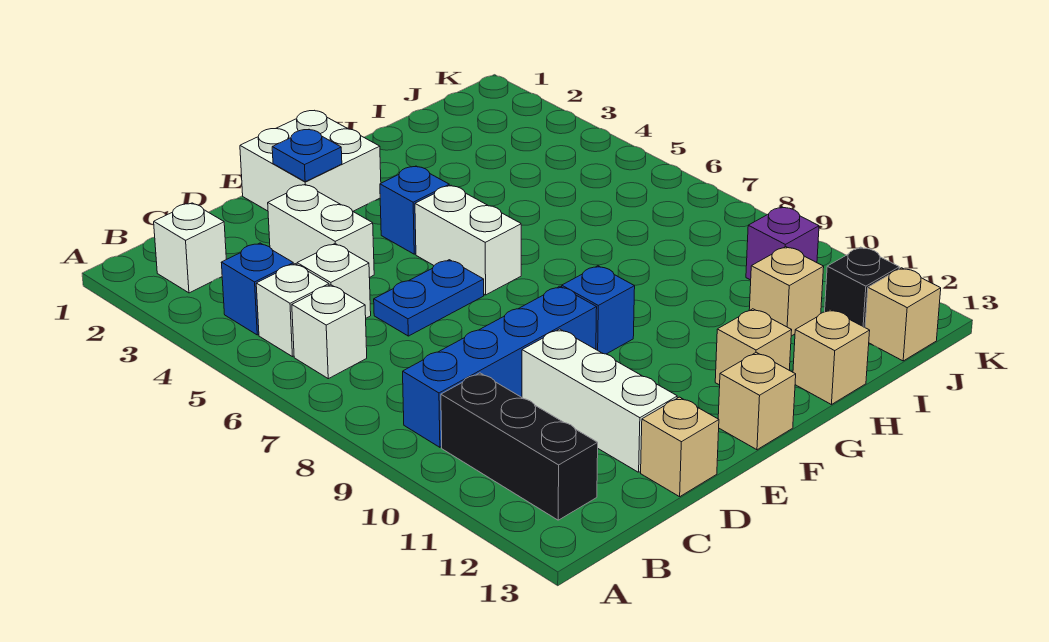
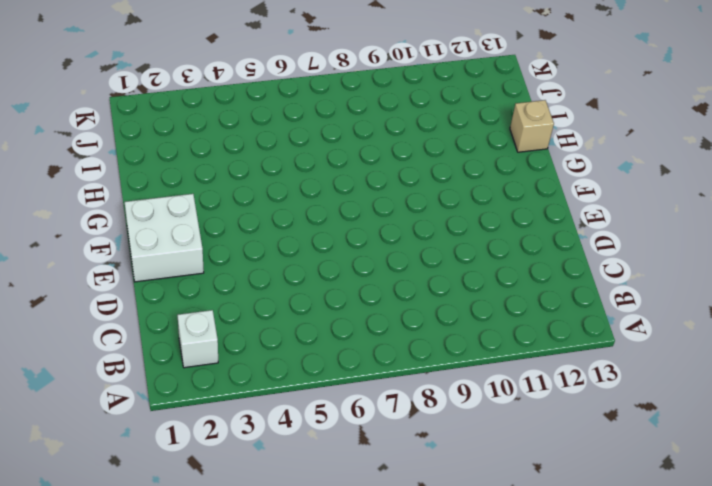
none -> blue 1x1 brick [221,243,293,335]
none -> white 1x1 brick [256,264,329,357]
none -> white 1x1 brick [292,285,367,379]

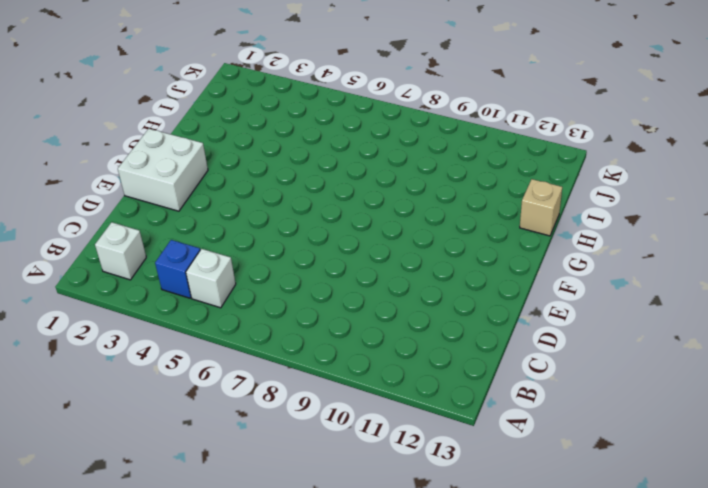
none -> white 1x1 brick [292,285,367,379]
none -> blue 1x4 brick [403,286,597,447]
none -> black 1x3 brick [441,373,598,520]

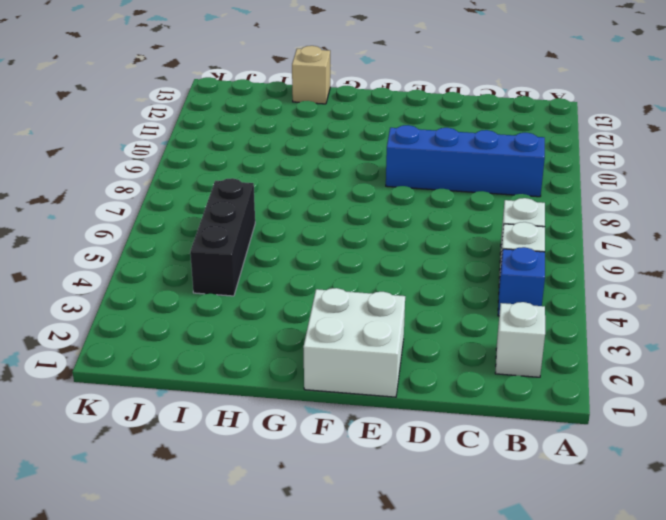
black 1x3 brick [190,178,255,296] -> black 1x3 brick moved to [441,373,598,520]
none -> white 1x1 brick [297,244,371,318]
none -> white 1x2 brick [268,185,374,278]
none -> blue 1x2 plate [374,260,484,336]

